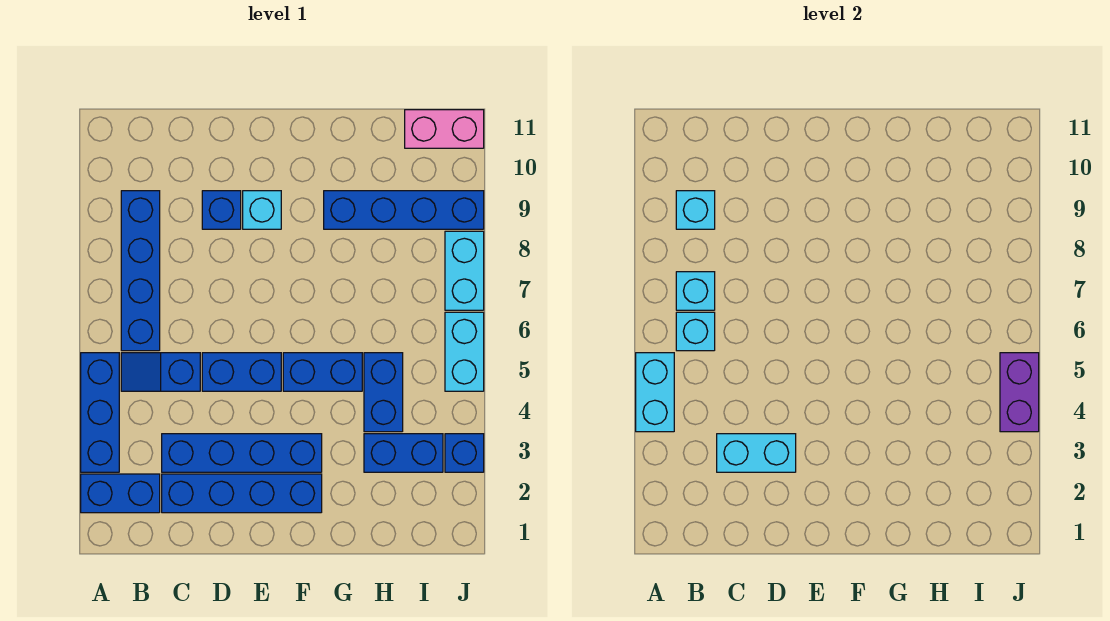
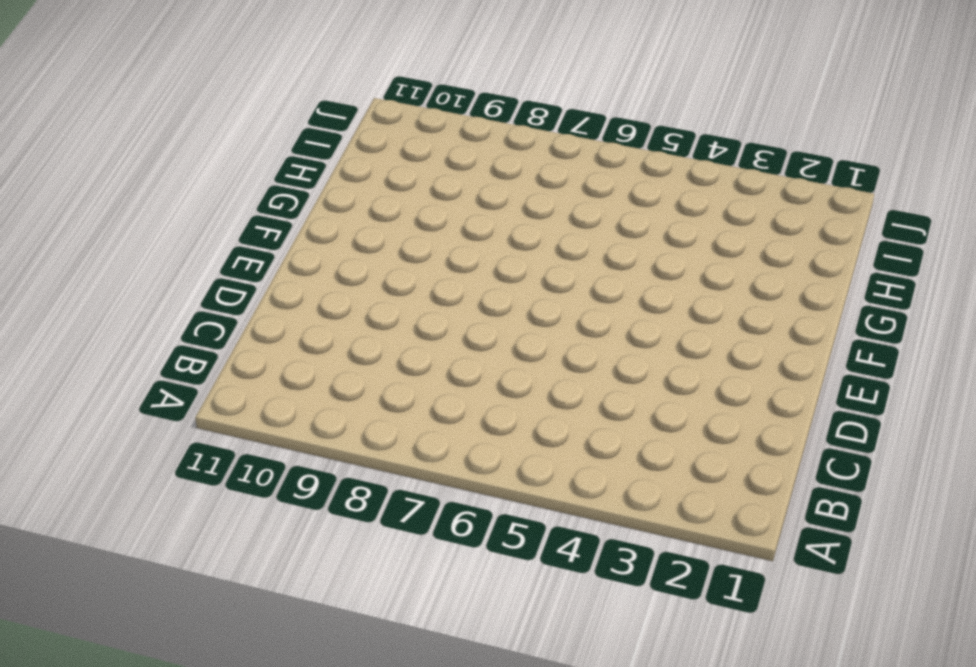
none -> blue 1x2 brick [81,474,160,513]
none -> blue 1x3 brick [81,353,119,472]
none -> blue 1x2 slope [121,353,200,391]

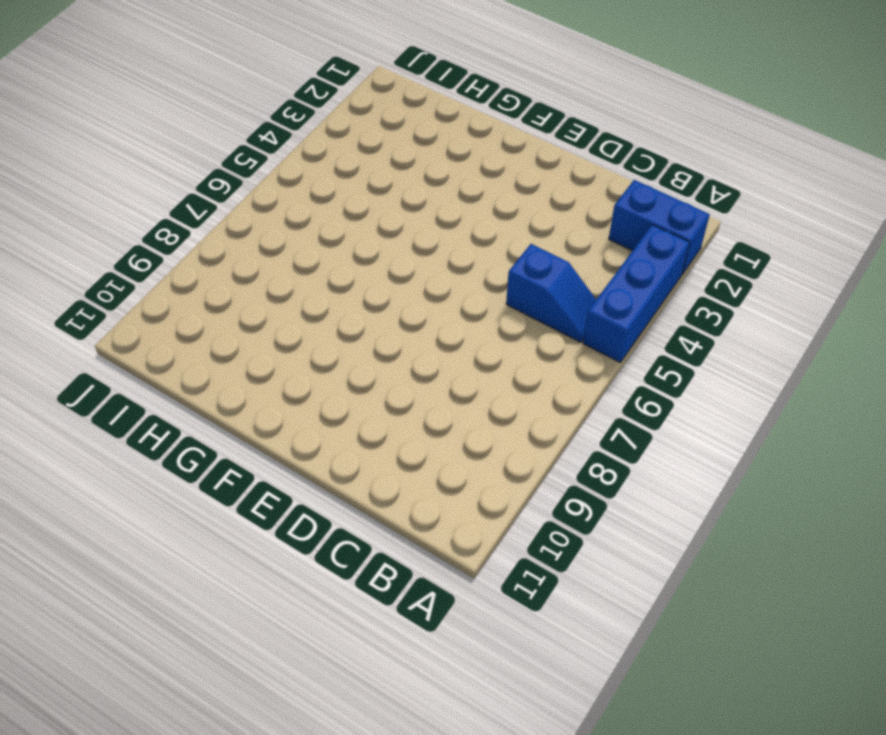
none -> blue 1x4 brick [121,191,160,351]
none -> blue 1x4 brick [162,474,322,513]
none -> blue 1x4 brick [162,434,322,472]

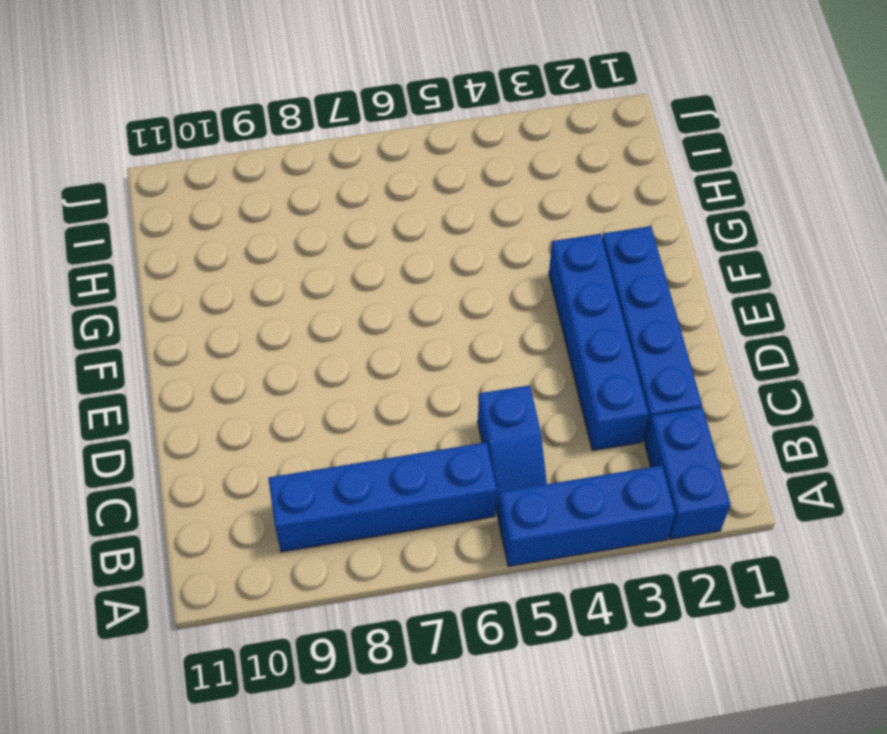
none -> blue 1x2 brick [202,353,281,391]
none -> blue 1x1 brick [202,191,241,229]
none -> cyan 1x1 brick [243,191,281,229]

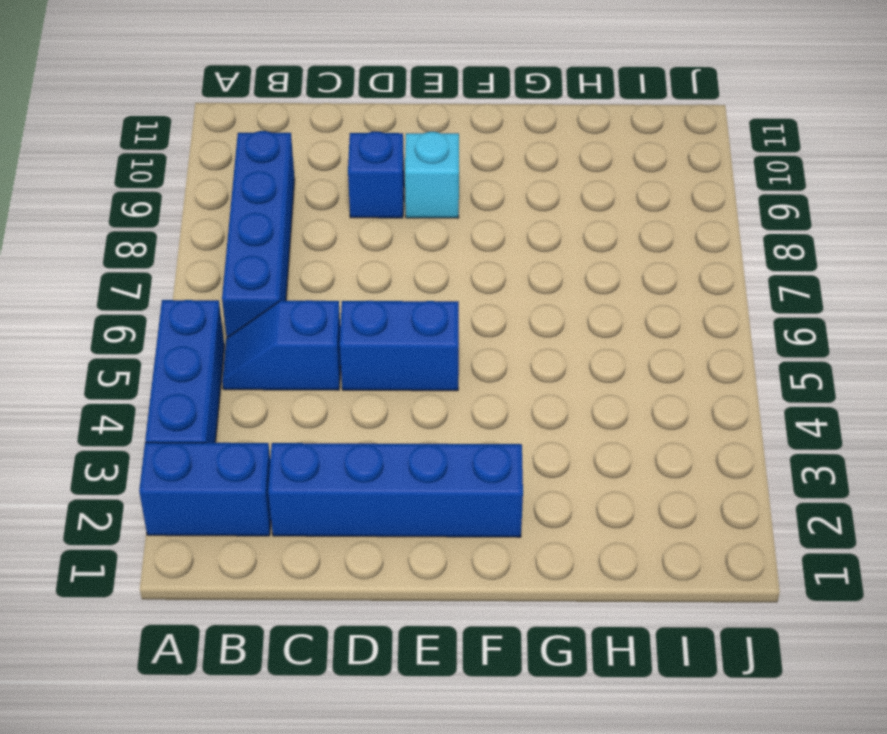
none -> blue 1x4 brick [162,434,322,472]
none -> blue 1x2 brick [283,353,362,391]
none -> blue 1x4 brick [324,191,484,229]

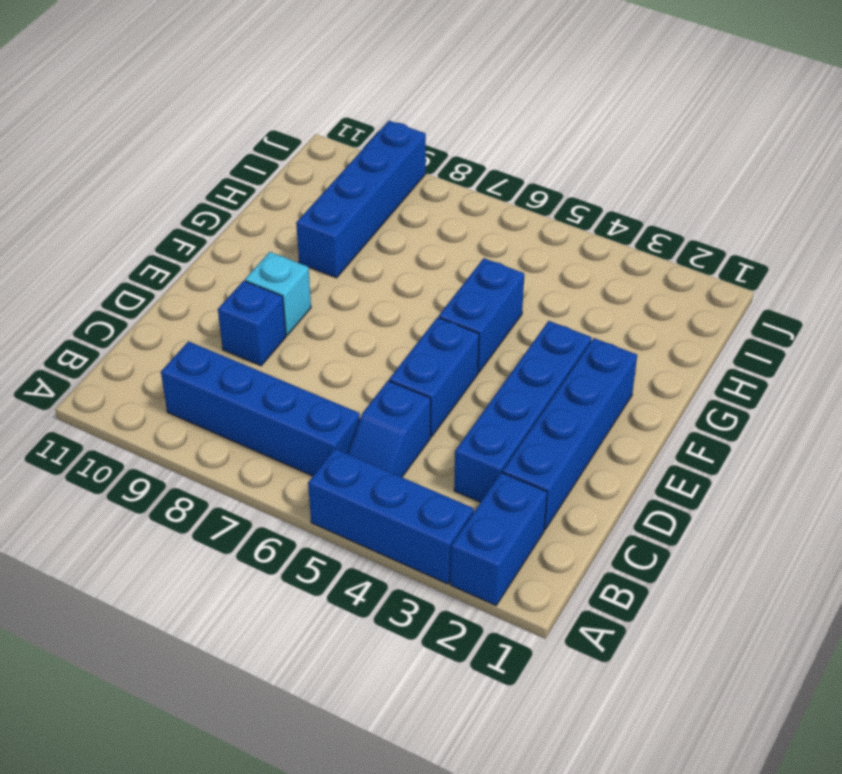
none -> blue 1x2 brick [364,434,443,472]
none -> blue 1x2 brick [364,353,403,432]
none -> pink 1x2 brick [405,110,484,148]

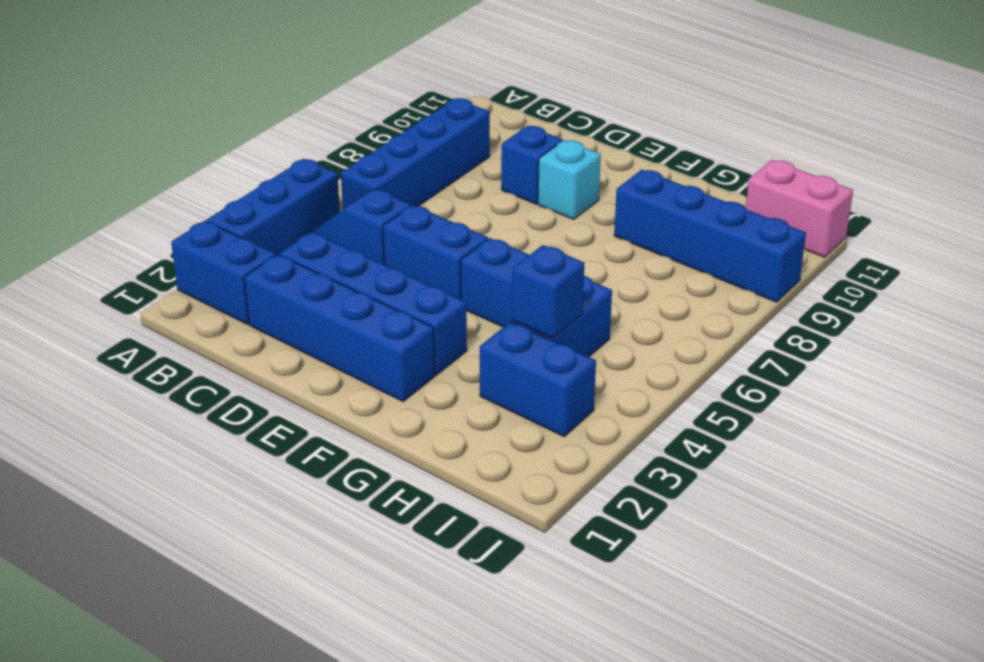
blue 1x1 brick [512,245,584,338] -> blue 1x1 brick moved to [445,434,484,472]
none -> cyan 1x2 brick [445,312,484,391]
none -> cyan 1x2 brick [445,231,484,310]
none -> cyan 1x2 brick [636,353,674,432]

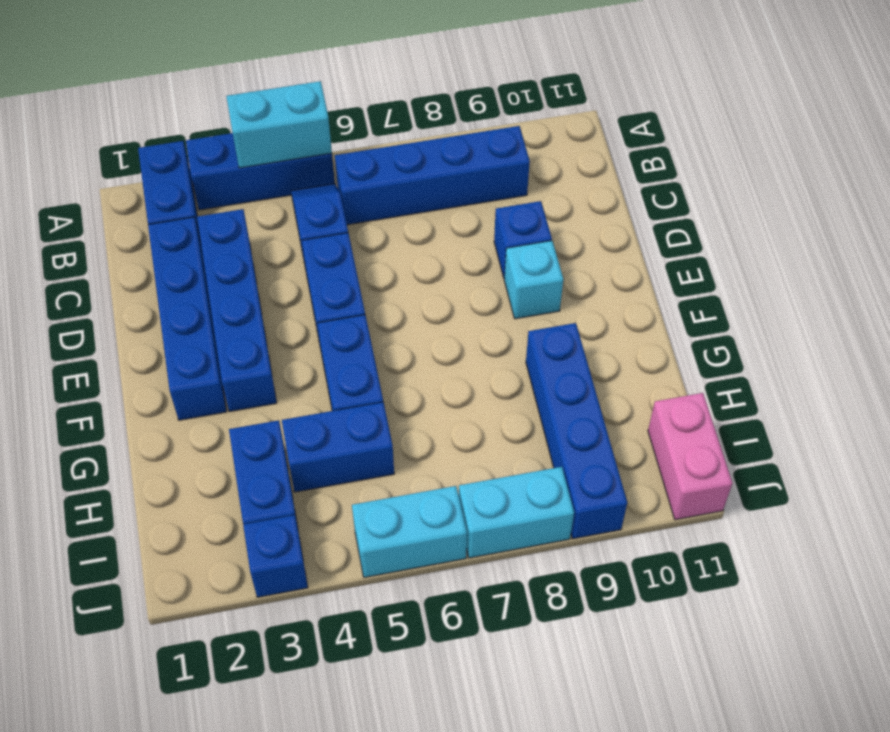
none -> cyan 1x1 brick [676,312,715,351]
none -> cyan 1x1 brick [676,272,715,310]
none -> cyan 1x1 brick [676,191,715,229]

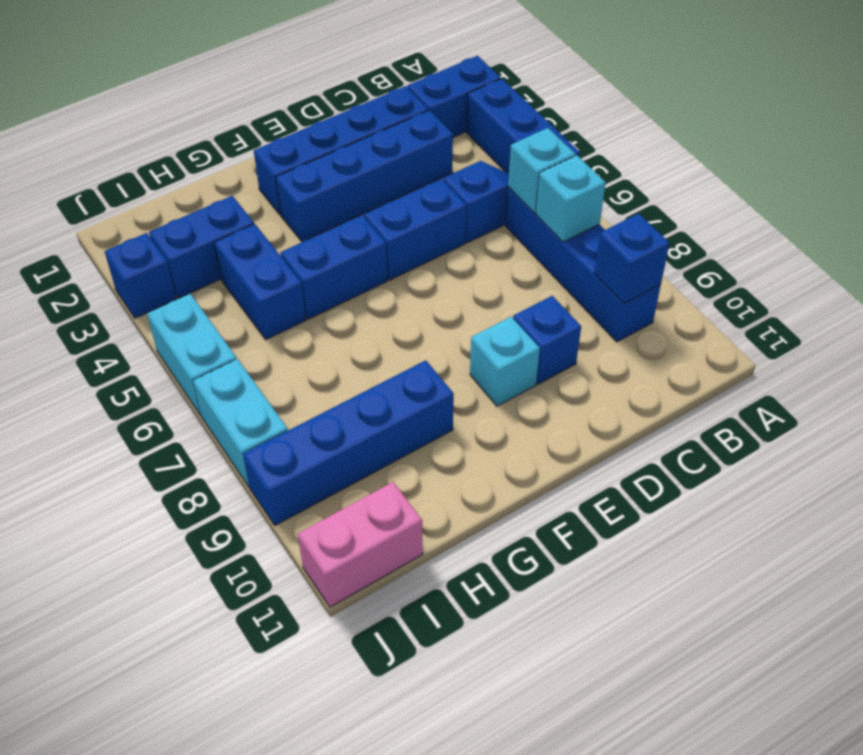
blue 1x1 brick [594,214,670,303] -> cyan 1x1 brick [676,191,715,229]
none -> cyan 1x2 brick [636,353,674,432]
none -> cyan 1x2 brick [717,434,796,472]
none -> purple 1x2 brick [1000,353,1039,432]

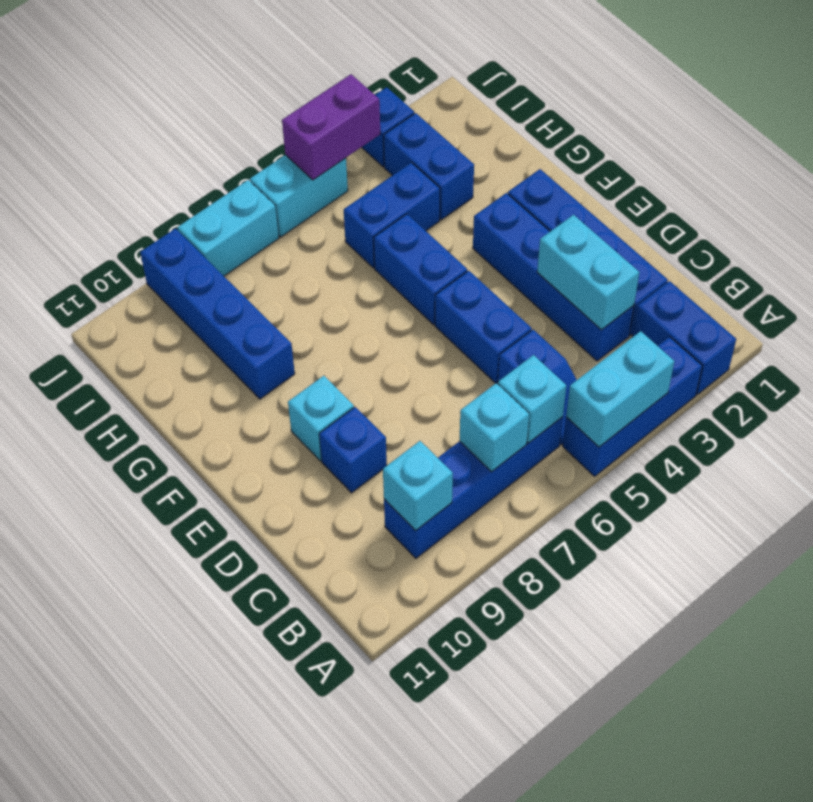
none -> pink 1x2 brick [405,110,484,148]

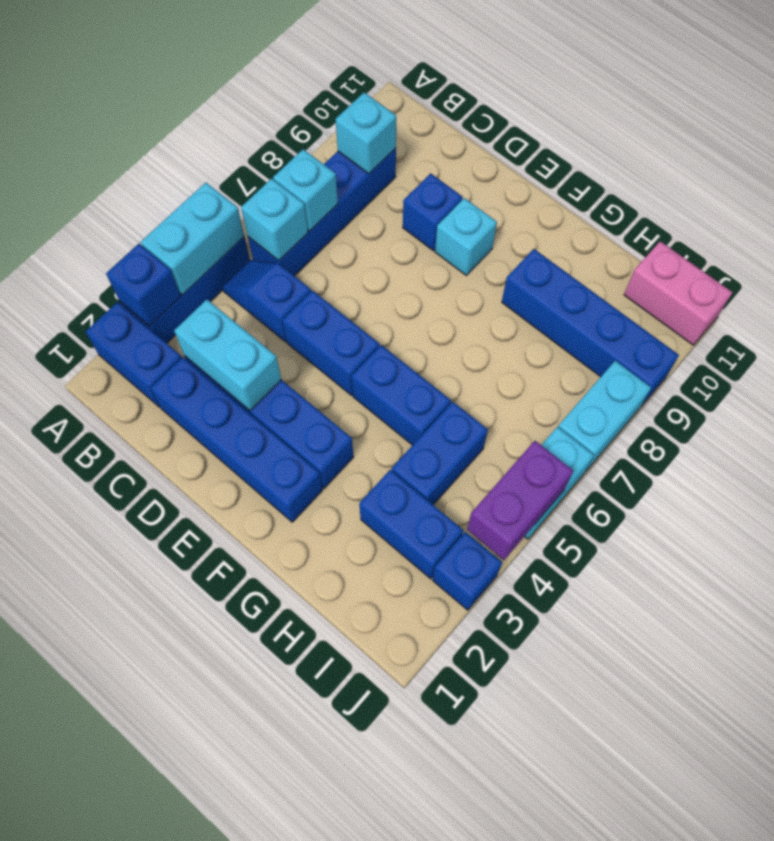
blue 1x1 brick [106,244,181,326] -> none

